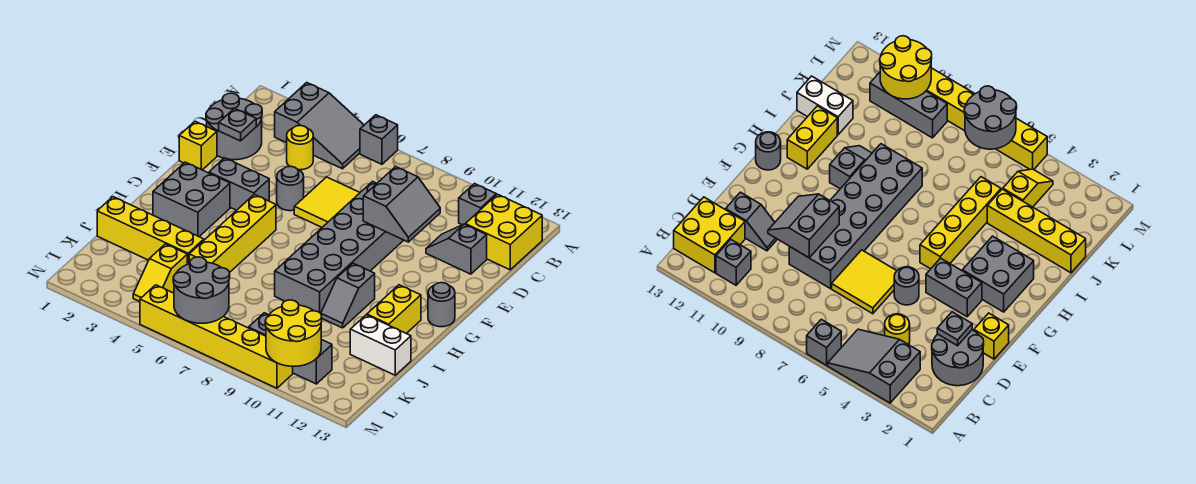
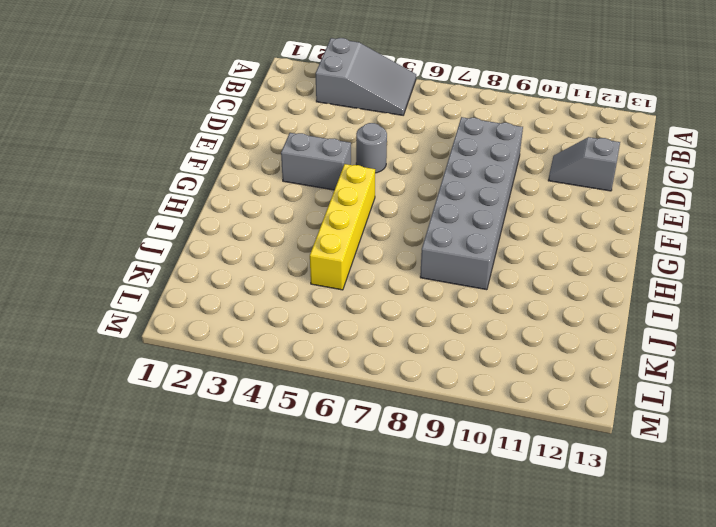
none -> grey 1x1 brick [360,115,398,164]
none -> grey 1x1 brick [459,184,496,225]
none -> yellow 2x2 brick [465,194,542,270]

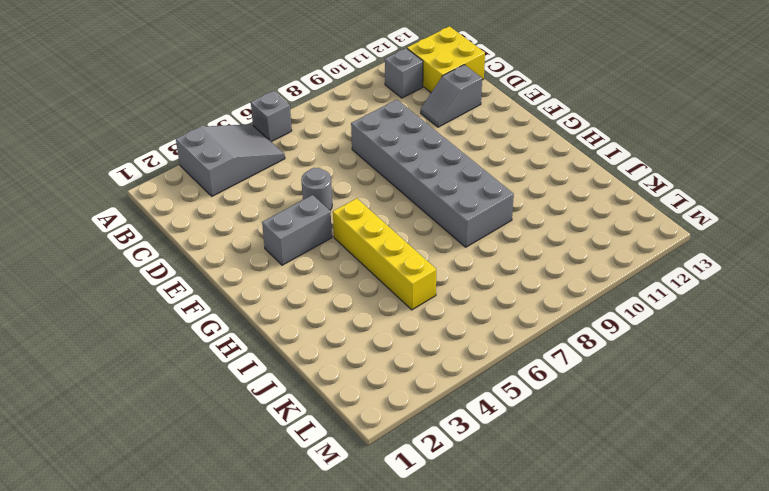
none -> grey 2x2 round brick [206,93,262,160]
none -> yellow 1x1 round brick [287,126,313,170]
none -> yellow 2x2 tile [294,177,360,227]

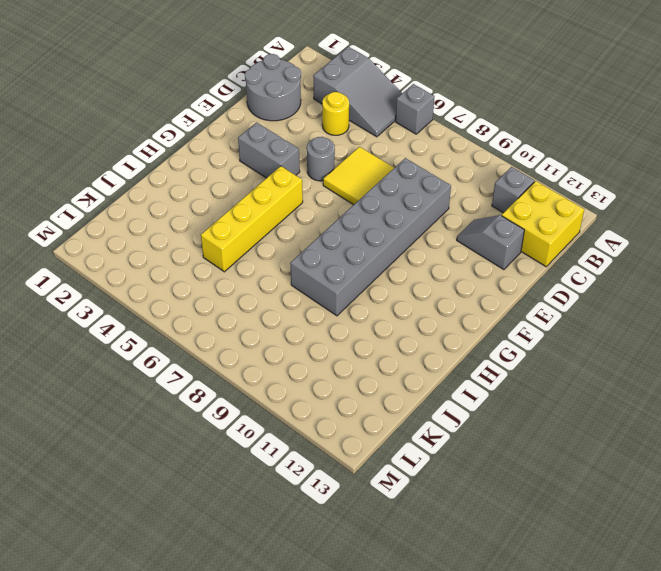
none -> yellow 1x1 brick [179,121,217,170]
none -> grey 2x2 brick [153,162,230,237]
none -> grey 1x1 round brick [428,283,455,327]

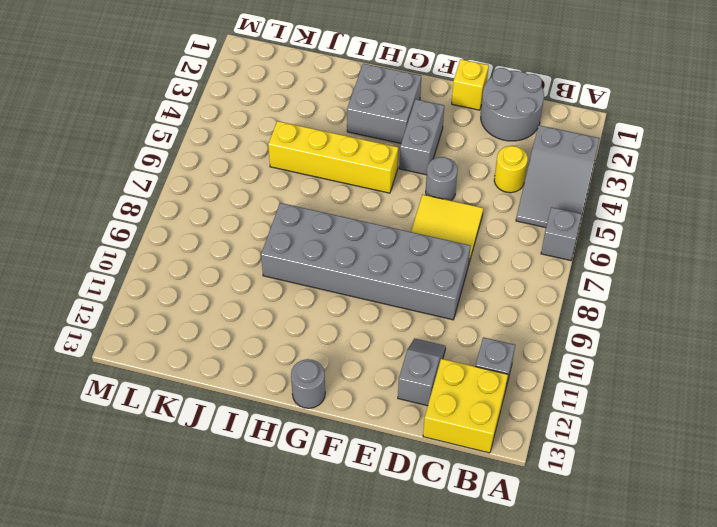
none -> grey 1x2 slope [321,263,375,328]
none -> yellow 1x2 brick [367,285,421,333]
none -> yellow 1x4 brick [97,197,204,264]

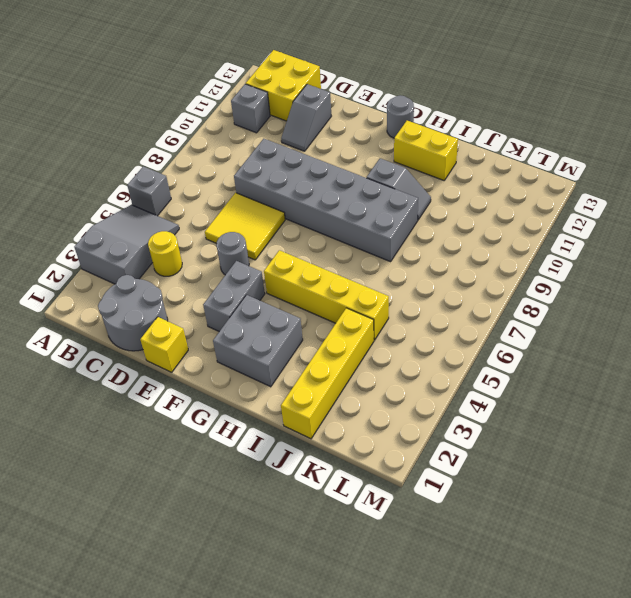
none -> white 1x2 brick [350,315,411,375]
none -> yellow 1x2 slope [133,244,187,302]
none -> grey 1x3 brick [249,313,332,384]

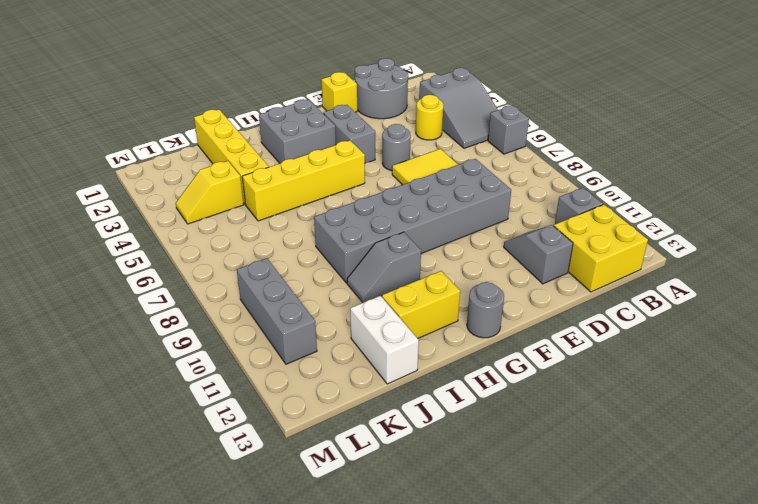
none -> yellow 1x6 brick [140,285,293,388]
none -> grey 1x1 plate [219,108,256,141]
none -> grey 2x2 slope [363,166,440,242]

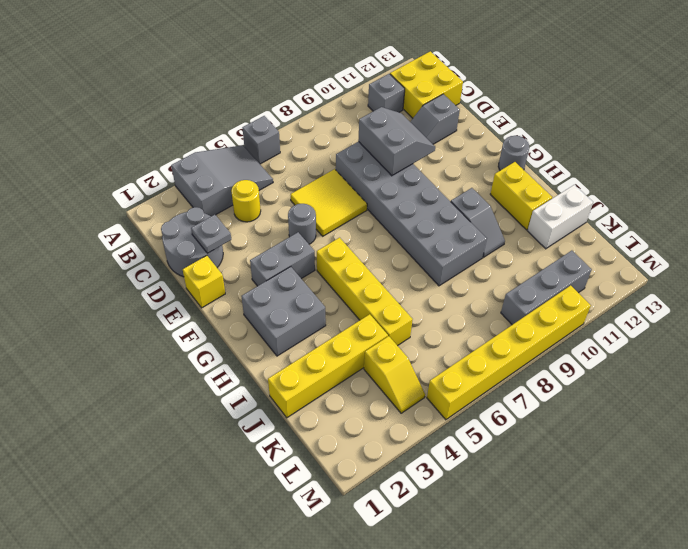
none -> grey 2x2 round brick [173,257,230,323]
none -> yellow 2x2 round brick [265,300,322,366]

